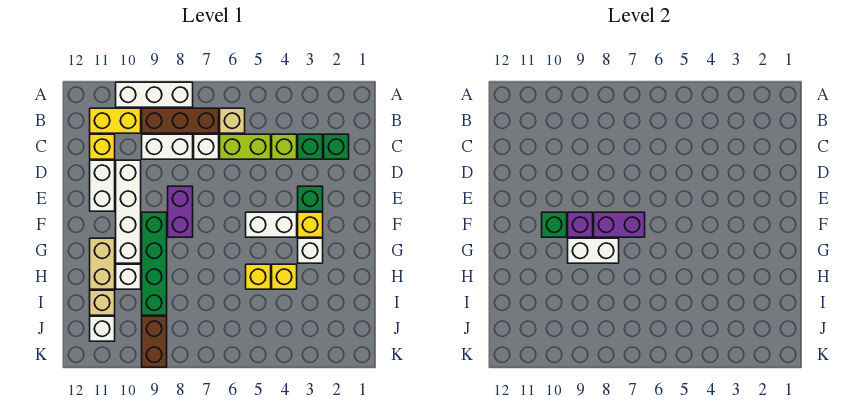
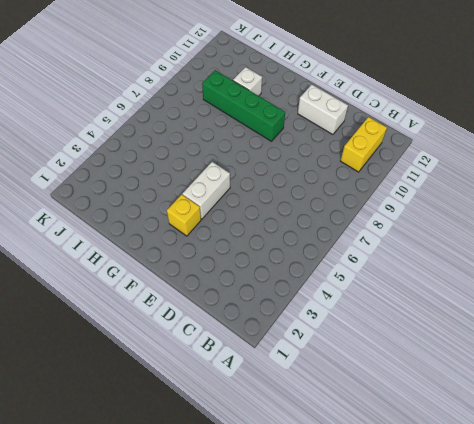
none -> white 1x3 brick [116,82,193,107]
none -> tan 1x1 brick [220,108,245,133]
none -> brown 1x3 brick [142,108,219,133]
none -> green 1x1 brick [324,134,349,159]

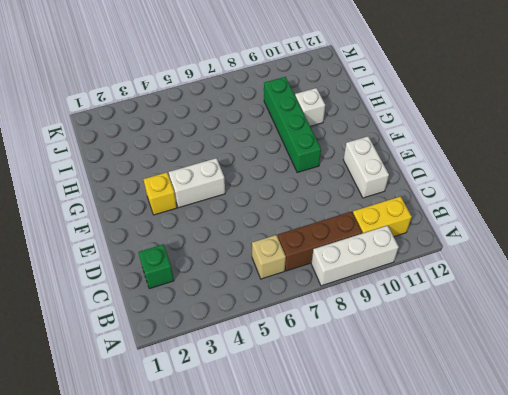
none -> green 1x1 brick [298,134,323,159]
none -> lime 1x1 brick [272,134,297,159]
none -> lime 1x2 brick [220,134,271,159]
none -> white 1x1 brick [194,134,219,159]

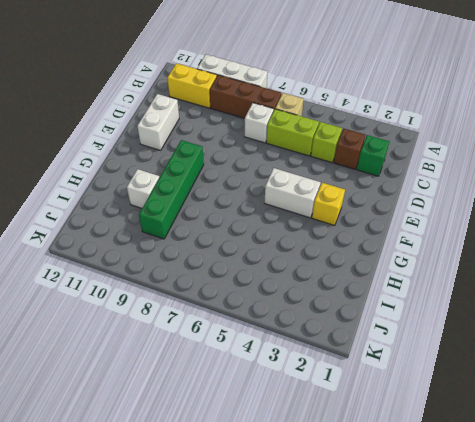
brown 1x1 brick [334,129,366,169] -> green 1x1 brick [298,134,323,159]
none -> white 1x2 brick [142,134,193,159]
none -> yellow 1x1 brick [90,134,115,159]
none -> white 1x4 brick [116,160,141,263]
none -> green 1x1 brick [298,186,323,211]

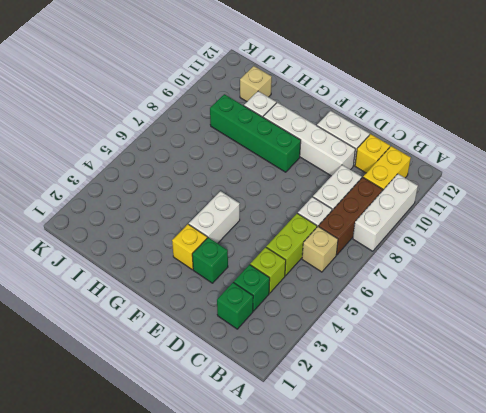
none -> purple 1x2 brick [168,186,193,237]
none -> white 1x1 brick [298,238,323,263]
none -> tan 1x2 brick [90,238,115,289]
none -> yellow 1x1 brick [272,264,297,289]

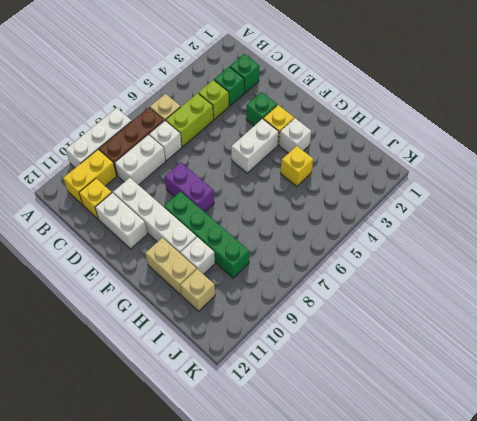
none -> yellow 1x1 brick [246,264,271,289]
none -> brown 1x2 brick [142,316,167,367]
none -> white 1x1 brick [90,316,115,341]
none -> purple 1x2 brick [594,212,645,237]

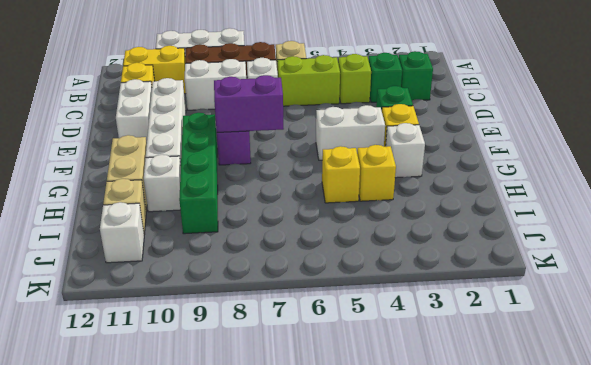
none -> brown 1x2 brick [142,316,167,367]
none -> purple 1x1 brick [568,212,593,237]
none -> green 1x1 brick [542,212,567,237]
none -> white 1x2 brick [568,238,619,263]

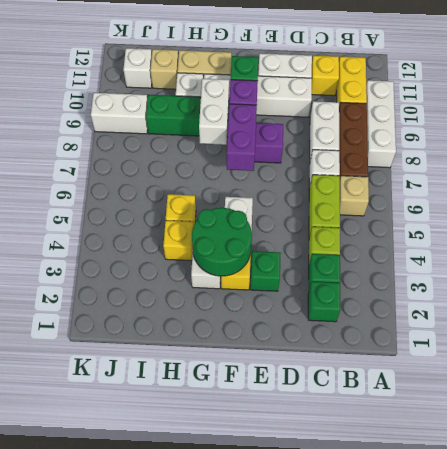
green 2x2 round brick [192,208,252,276] -> none
white 1x2 brick [91,93,148,134] -> brown 1x2 brick [142,316,167,367]

